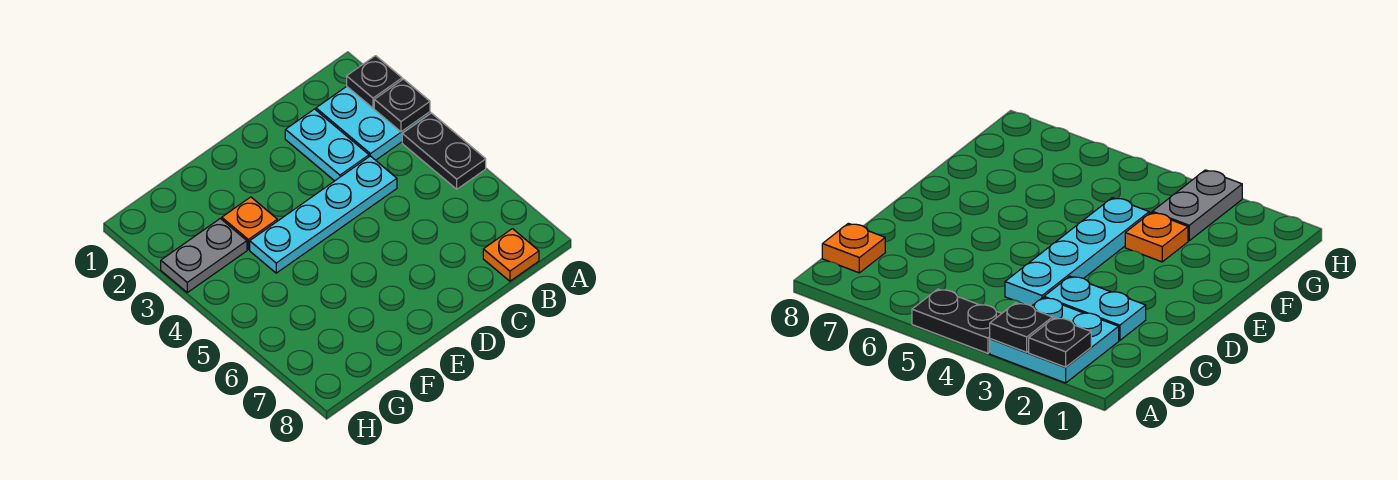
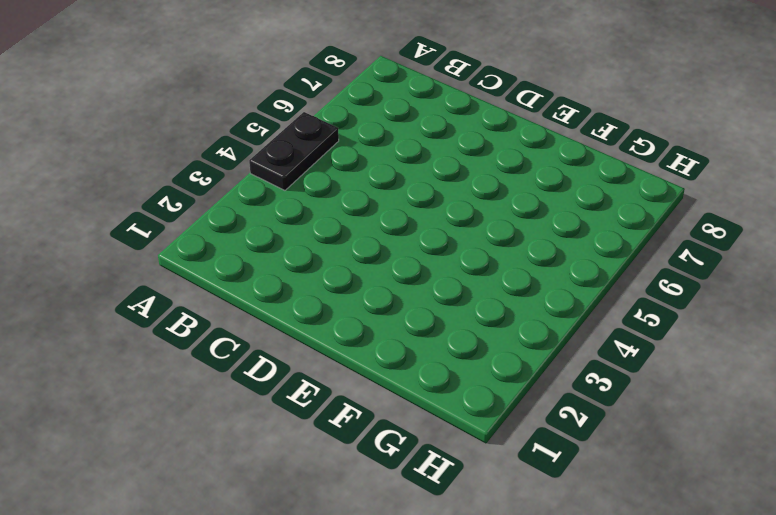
none -> cyan 2x2 plate [316,86,430,160]
none -> orange 1x1 plate [483,229,539,281]

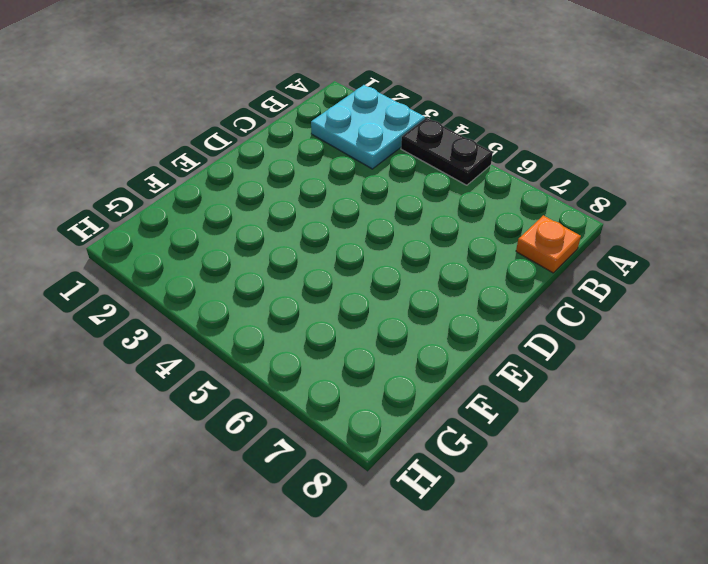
none -> cyan 1x2 plate [285,109,369,181]
none -> cyan 1x4 plate [250,156,397,273]

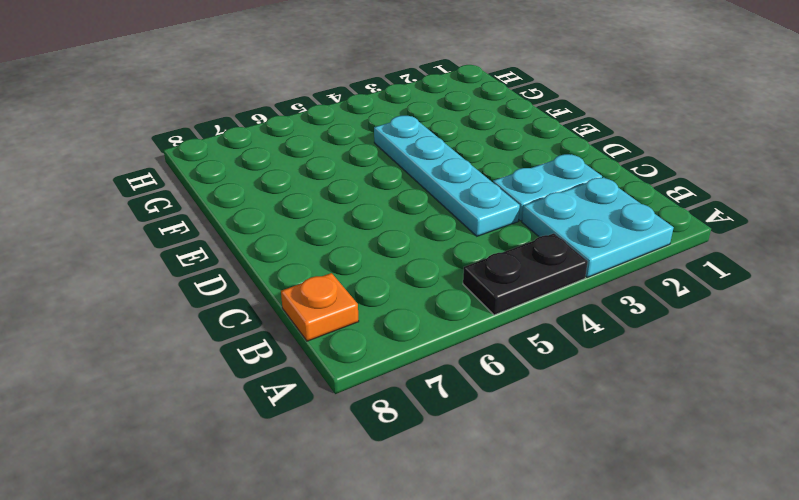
none -> orange 1x1 plate [222,197,277,250]
none -> grey 1x2 plate [161,218,247,292]

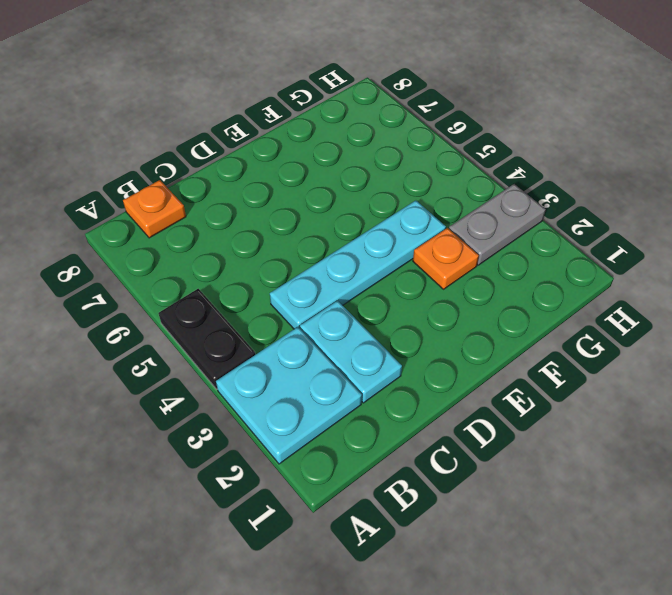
none -> black 1x1 plate [347,56,402,108]
none -> black 1x1 plate [374,79,430,132]

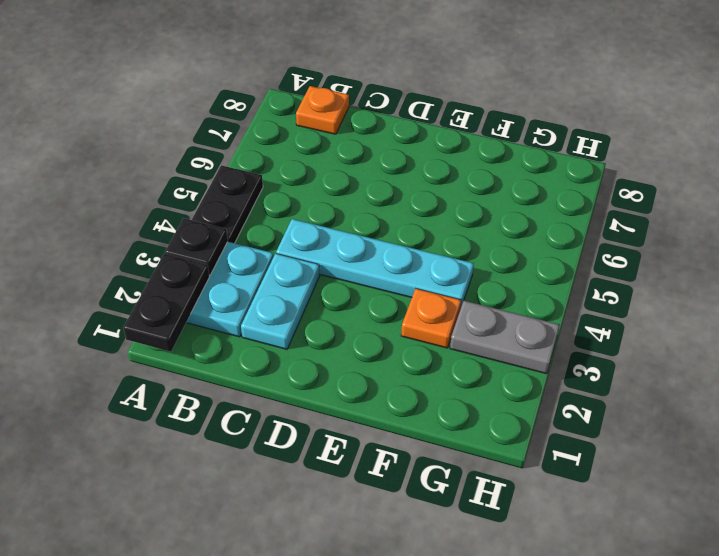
black 1x2 plate [123,254,209,352] -> black 1x1 plate [347,56,402,108]

